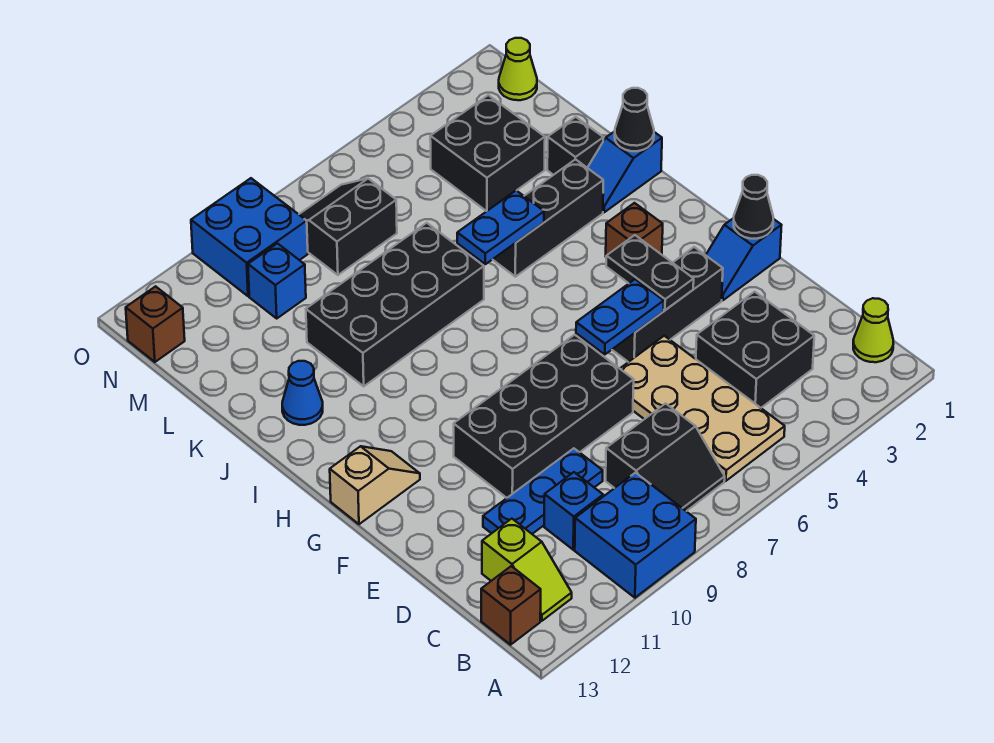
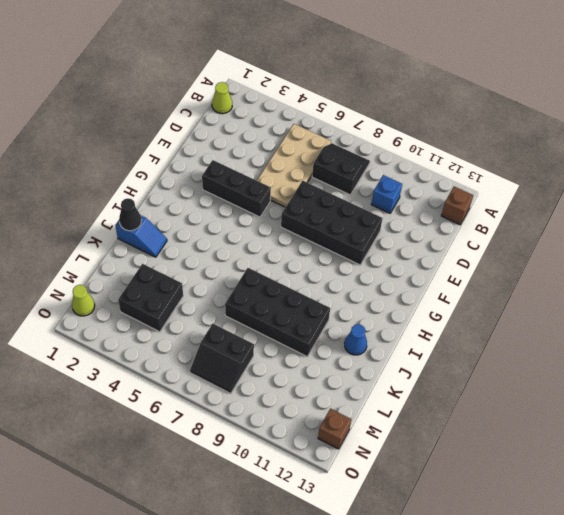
none -> blue 2x2 brick [575,473,696,598]
none -> lime 1x2 slope [482,519,572,621]
none -> black 2x2 brick [696,292,814,408]
none -> blue 1x3 plate [483,448,603,534]

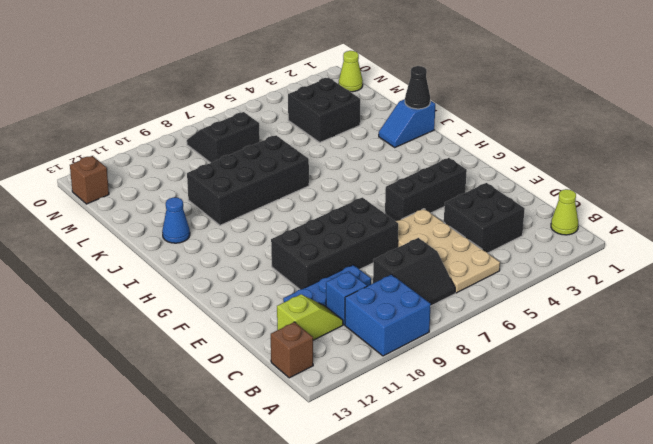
lime 1x2 slope [277,294,343,340] -> lime 1x2 slope turned to [482,519,572,621]
none -> blue 1x2 slope [706,218,782,300]
none -> tan 1x2 slope [330,446,420,524]
none -> brown 1x1 brick [606,203,663,256]
none -> black 1x3 brick [493,159,603,277]

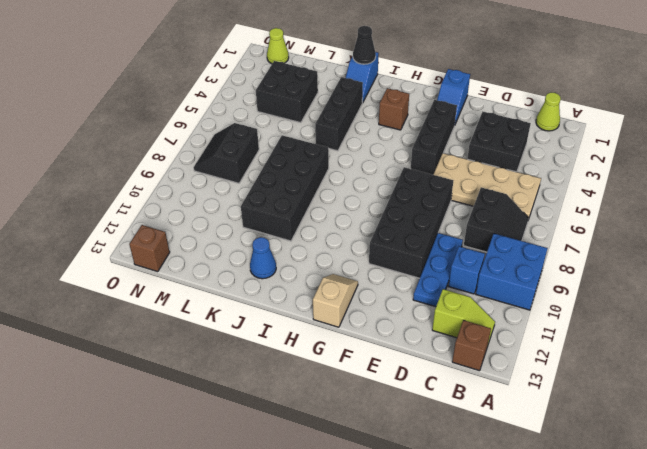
none -> black 1x1 brick [547,117,603,175]
none -> blue 1x1 brick [248,243,306,318]
none -> blue 2x2 brick [191,178,308,296]
none -> black 1x1 cone [734,175,773,239]

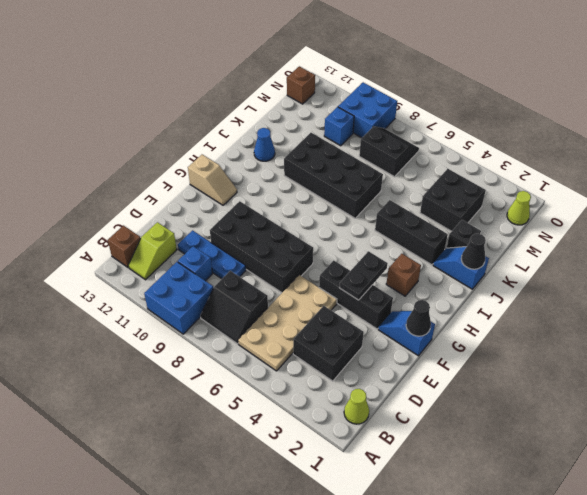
none -> blue 1x2 plate [576,279,664,354]
none -> blue 1x2 plate [457,191,544,264]

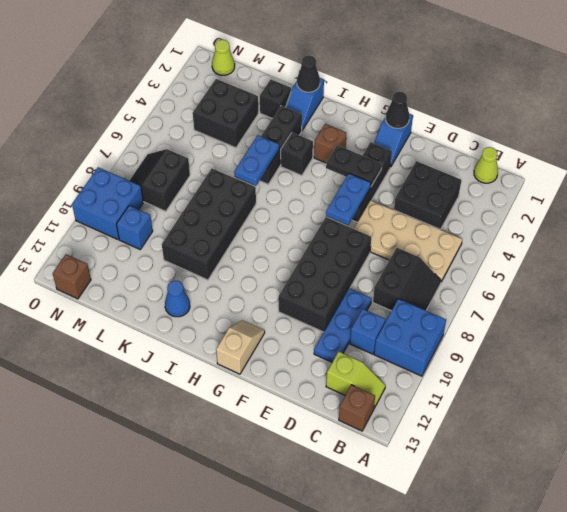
black 1x1 brick [281,133,313,176] -> none

